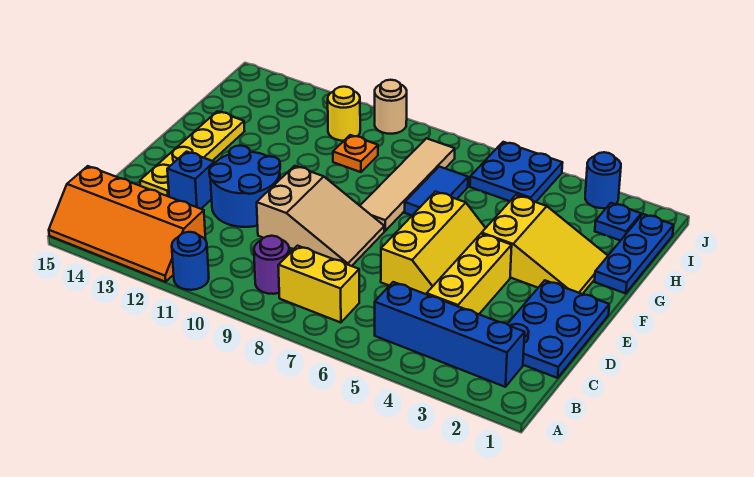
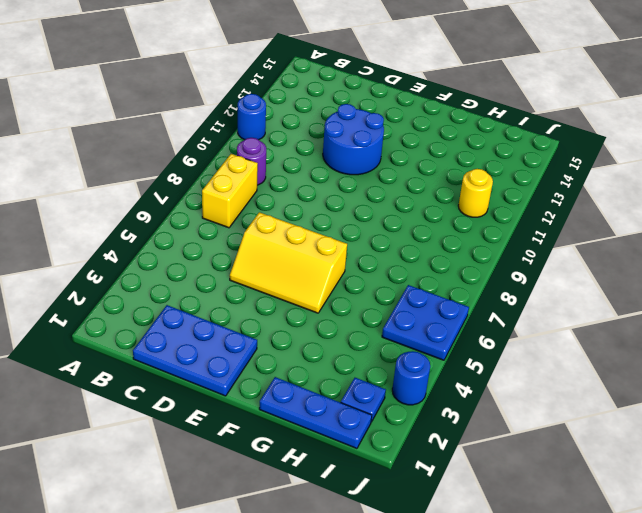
none -> orange 2x4 slope [49,166,206,282]
none -> blue 1x4 brick [375,282,525,387]
none -> yellow 1x3 brick [427,234,512,314]

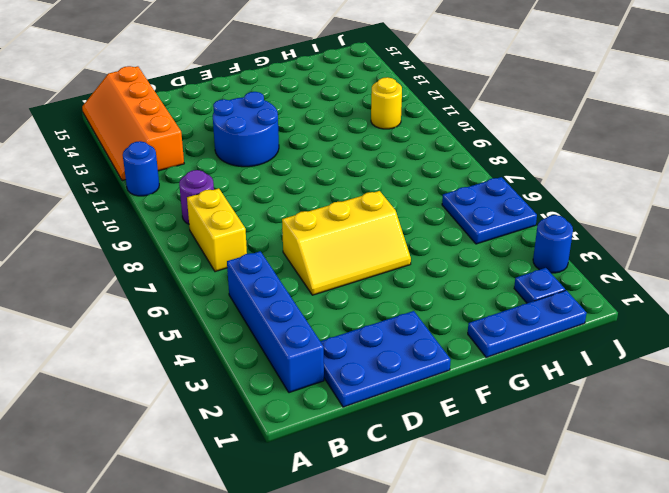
none -> yellow 1x3 brick [427,234,512,314]
none -> tan 2x3 slope [257,166,384,266]
none -> blue 1x1 brick [167,152,214,209]

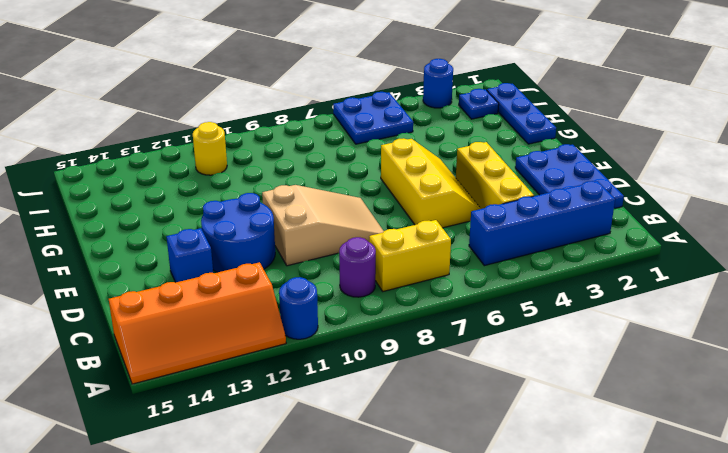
none -> yellow 1x4 plate [140,111,244,197]
none -> yellow 2x3 slope [482,195,608,294]
none -> tan 1x4 tile [360,138,455,231]

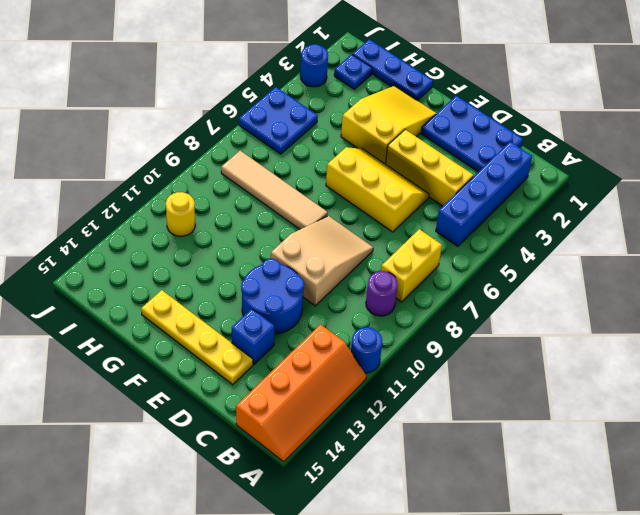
none -> blue 1x2 tile [405,167,468,215]
none -> orange 1x1 plate [333,135,378,172]
none -> tan 1x1 round brick [375,80,407,134]

